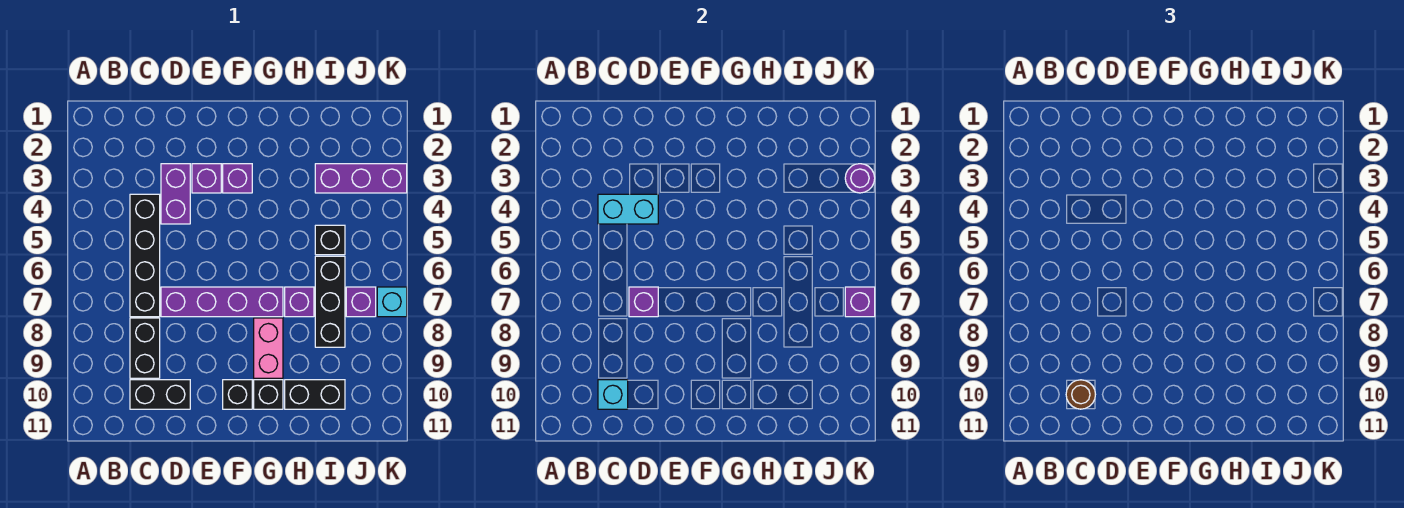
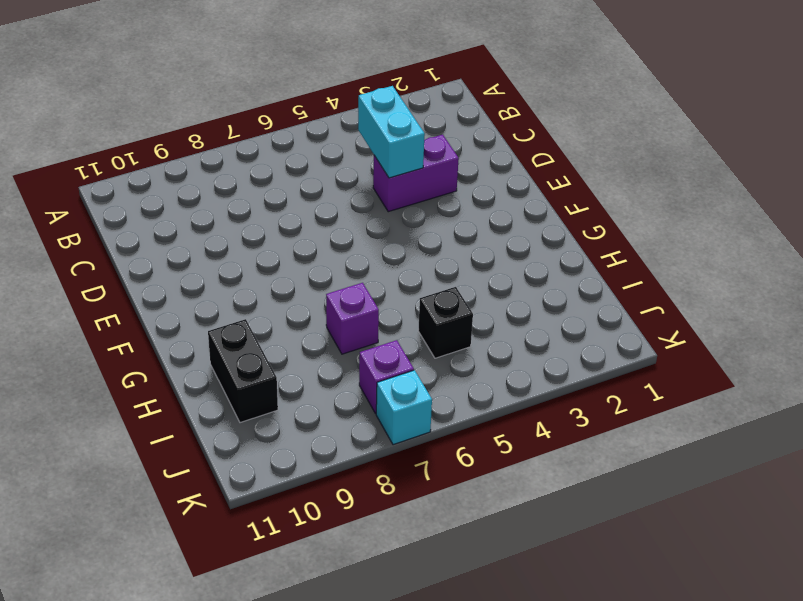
none -> black 1x4 brick [130,194,160,317]
none -> black 1x2 brick [130,318,160,378]
none -> black 1x2 brick [130,380,190,409]

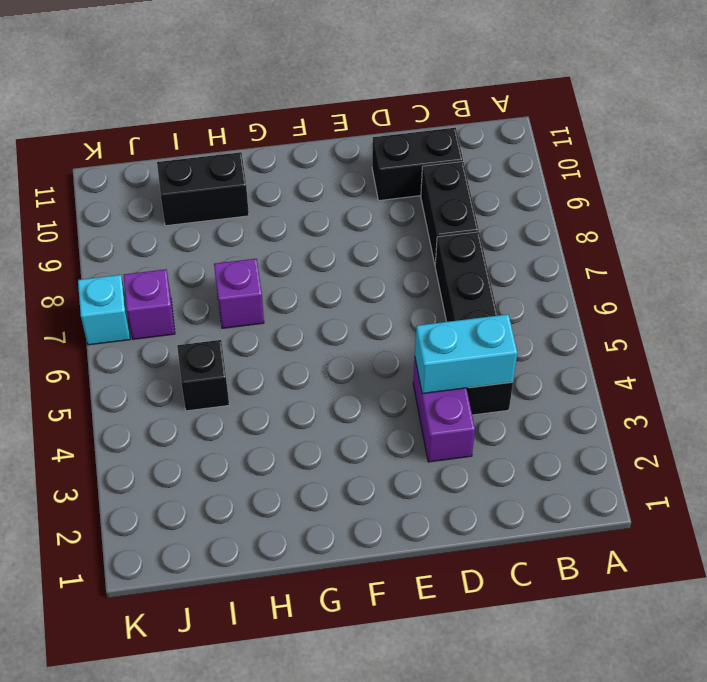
none -> purple 1x4 brick [161,287,283,317]
none -> purple 1x1 brick [192,164,221,193]
none -> purple 1x1 brick [223,164,252,193]

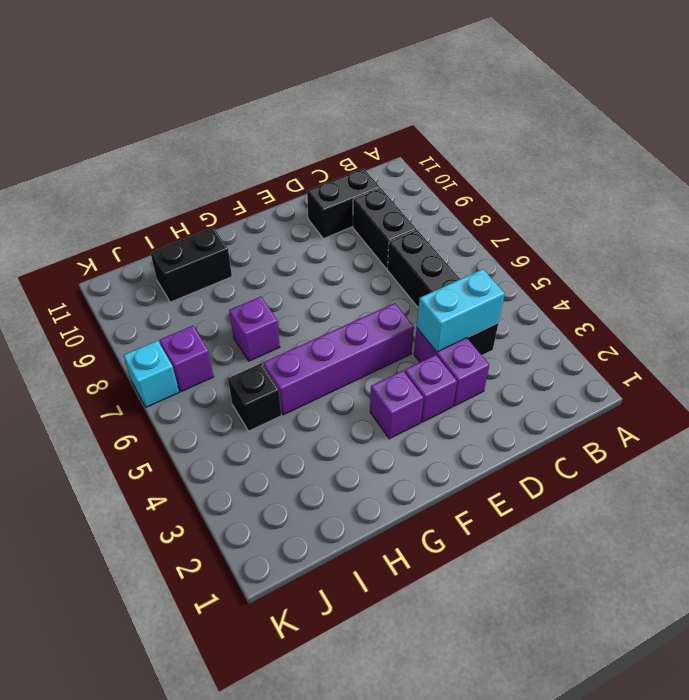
purple 1x4 brick [263,303,414,415] -> purple 1x4 brick moved to [161,287,283,317]
none -> black 1x1 brick [223,380,252,409]
none -> pink 1x2 brick [254,318,283,378]
none -> black 1x1 brick [254,380,283,409]

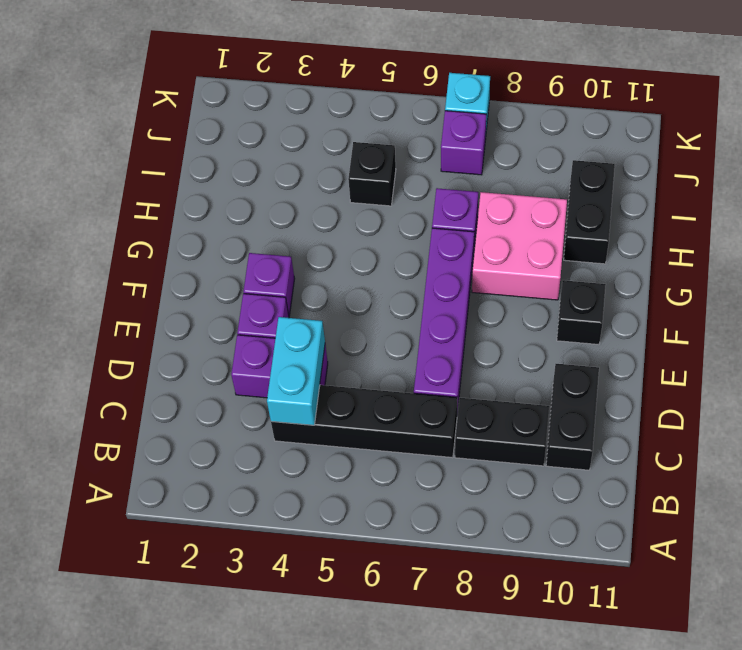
pink 2x2 brick [472,192,567,300] -> pink 1x2 brick [254,318,283,378]
none -> black 1x1 brick [254,380,283,409]
none -> purple 1x3 brick [315,164,407,193]
none -> black 1x3 brick [315,256,345,347]

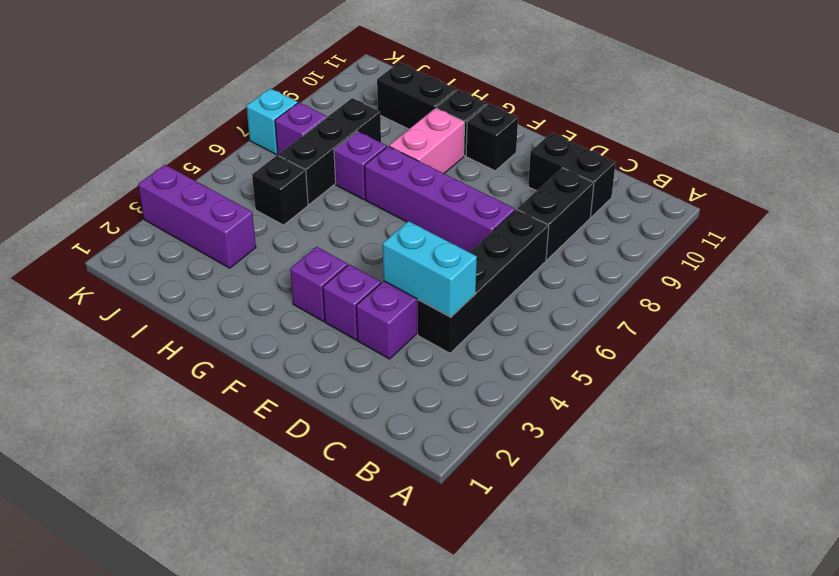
none -> cyan 1x1 brick [598,380,628,409]
none -> purple 1x1 brick [629,287,658,317]
none -> purple 1x1 round brick [845,164,875,193]

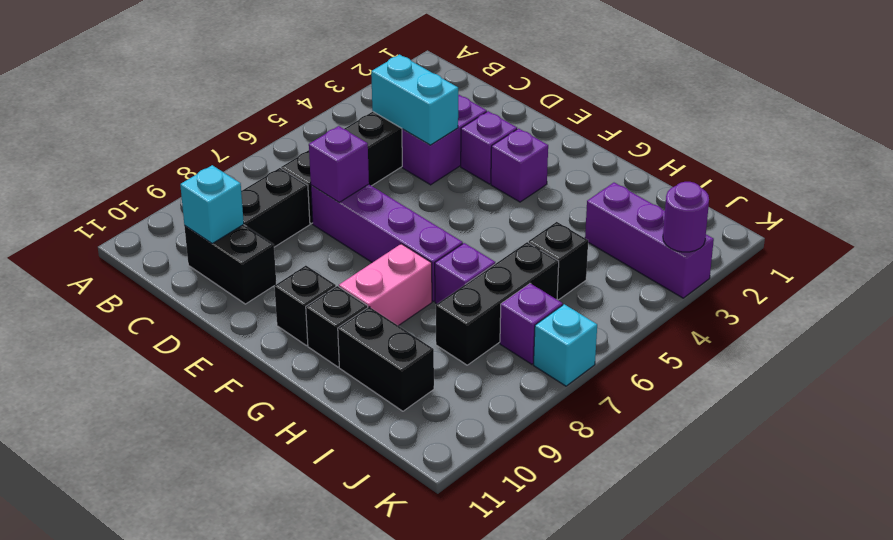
none -> purple 1x1 brick [845,287,875,317]
none -> brown 1x1 round brick [1066,380,1095,409]

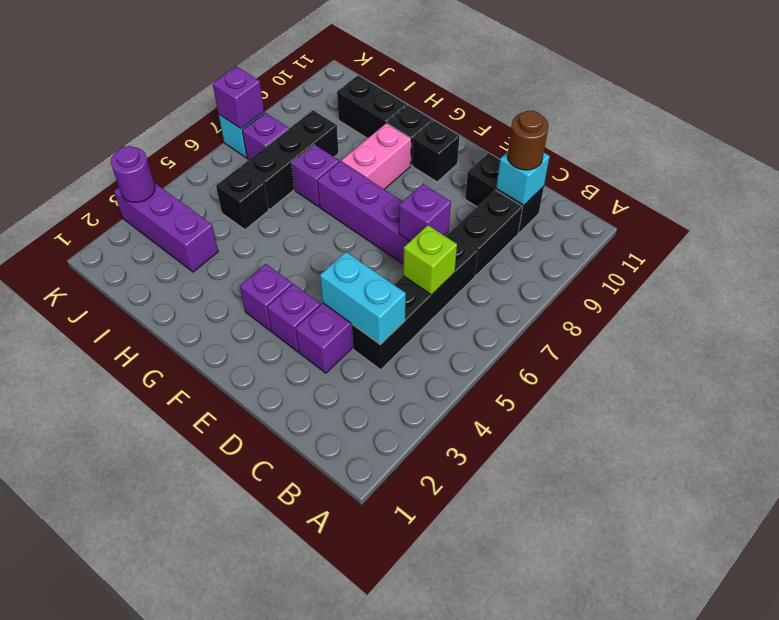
lime 1x1 brick [403,225,457,295] -> none

